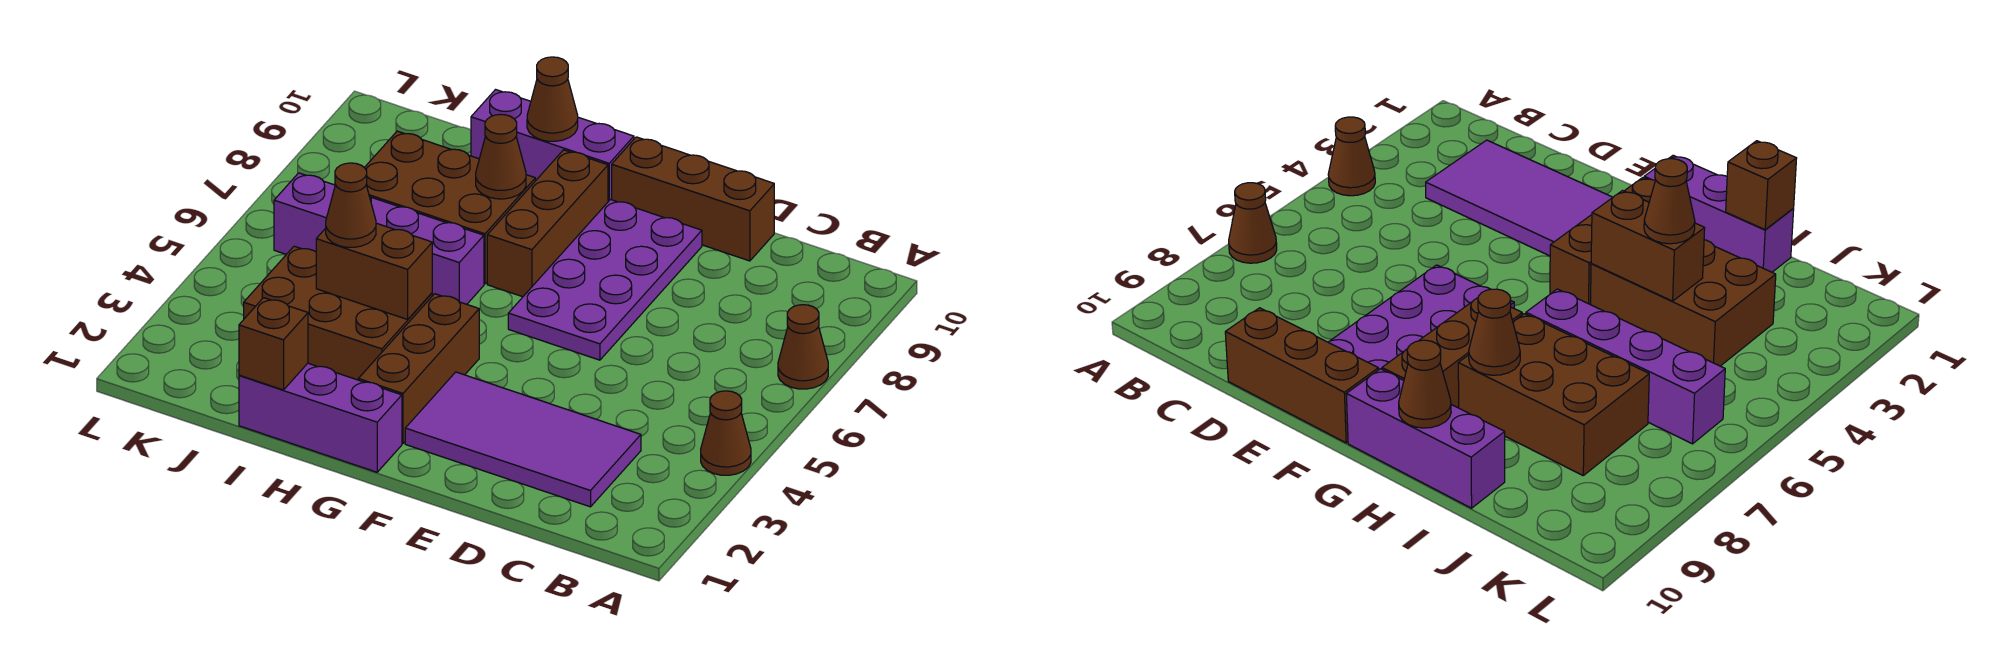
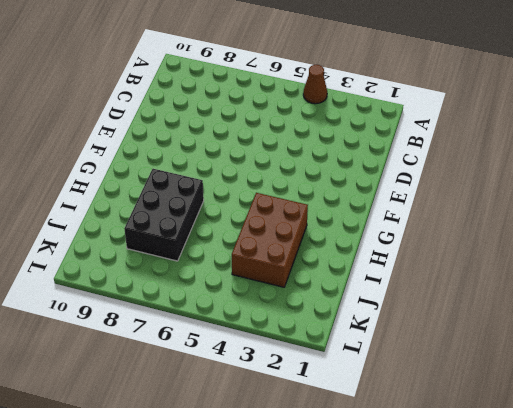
black 2x3 brick [124,169,204,261] -> brown 2x3 brick [364,131,535,284]
none -> brown 1x1 cone [778,305,828,389]
none -> purple 2x4 tile [405,372,641,507]
none -> brown 1x3 brick [612,137,774,261]

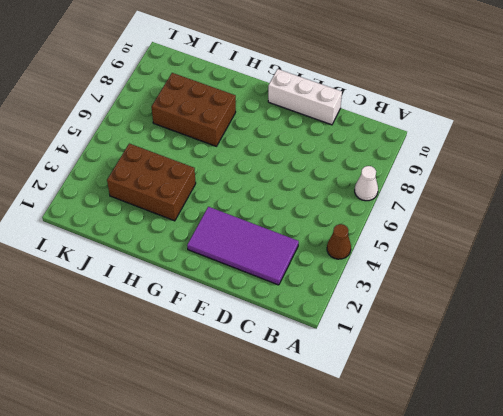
white 1x1 cone [355,166,378,201] -> brown 1x1 cone [778,305,828,389]
white 1x3 brick [268,69,342,125] -> brown 1x3 brick [612,137,774,261]
none -> purple 2x4 plate [508,200,702,360]
none -> purple 1x3 brick [239,363,402,472]
none -> brown 1x3 brick [358,294,479,444]

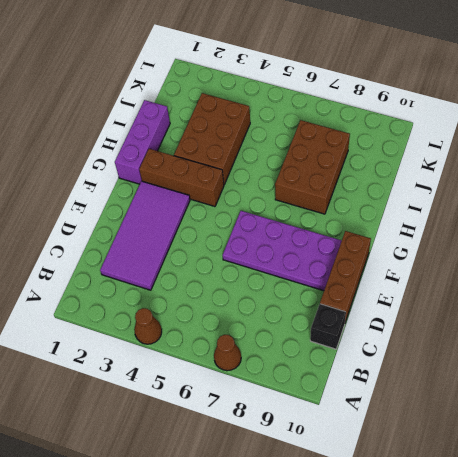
black 1x1 brick [310,304,346,349] -> none
none -> brown 1x3 brick [487,150,608,297]
none -> purple 1x3 brick [471,90,634,201]
none -> purple 1x4 brick [274,173,484,304]

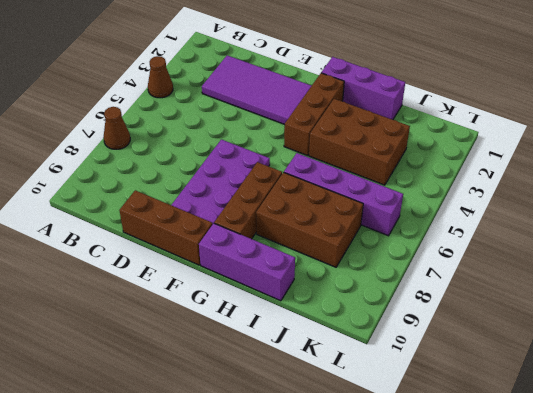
none -> brown 1x2 brick [316,223,432,319]
none -> brown 1x1 cone [476,114,526,199]
none -> brown 1x1 cone [527,57,578,141]

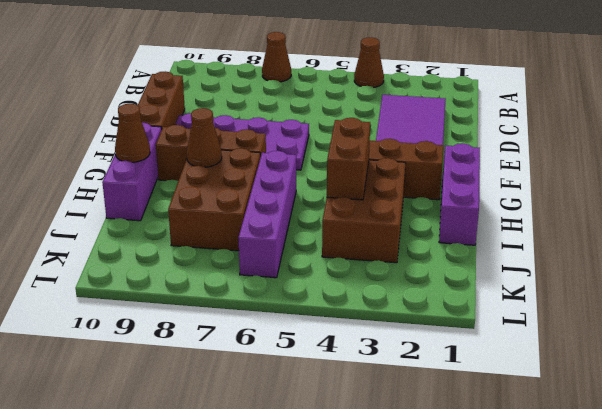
none -> brown 1x1 brick [239,298,308,390]
none -> brown 1x1 cone [326,163,376,247]

